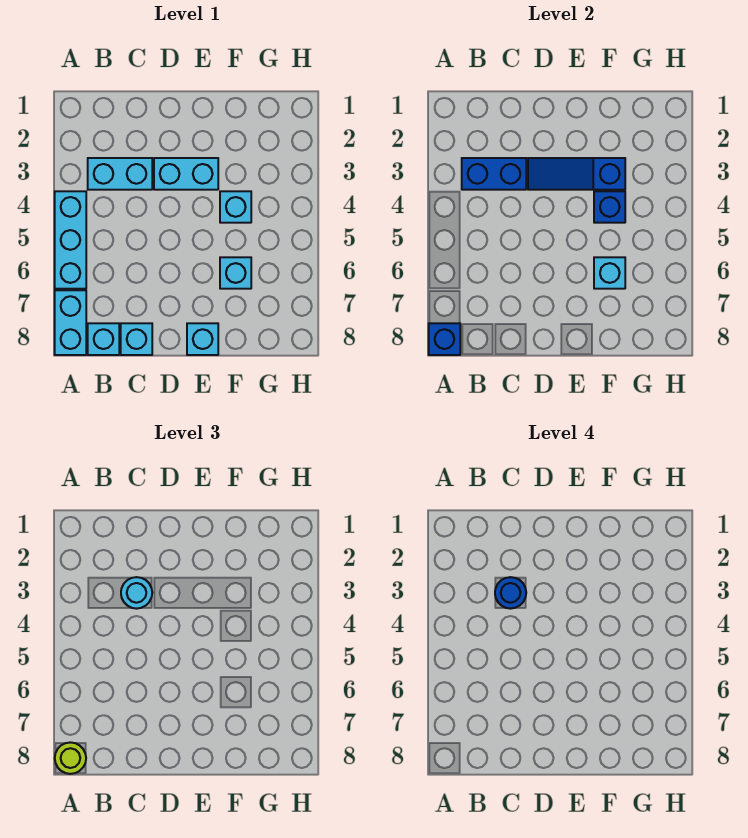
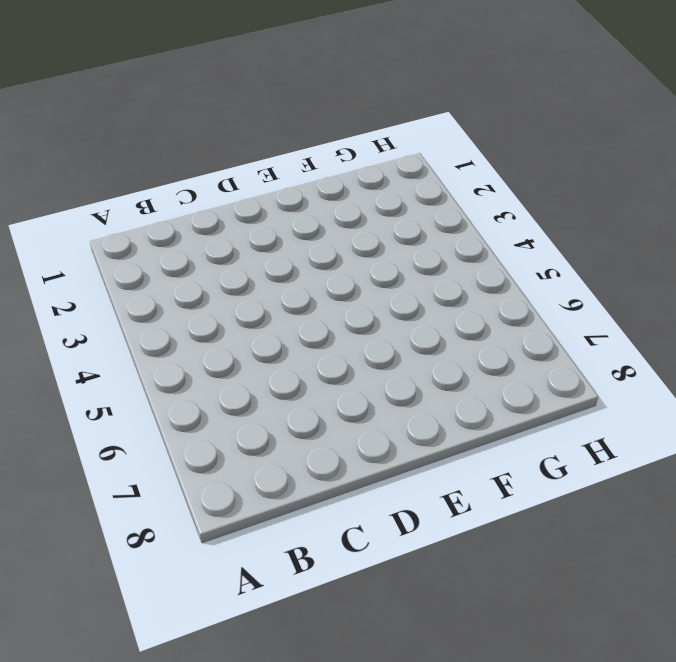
none -> cyan 1x3 brick [55,191,86,289]
none -> cyan 1x2 brick [55,290,86,355]
none -> cyan 1x2 brick [88,158,152,190]

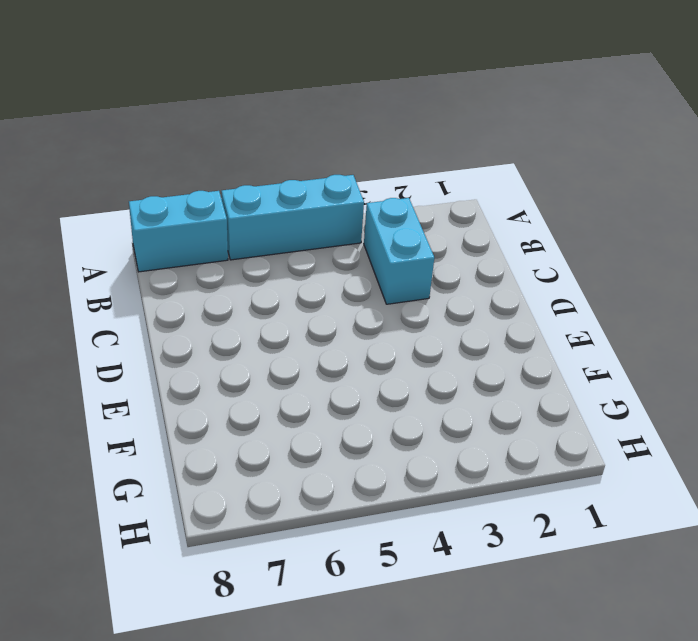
none -> cyan 1x1 brick [88,323,119,355]
none -> cyan 1x1 brick [121,323,152,355]
none -> cyan 1x2 brick [154,158,218,190]

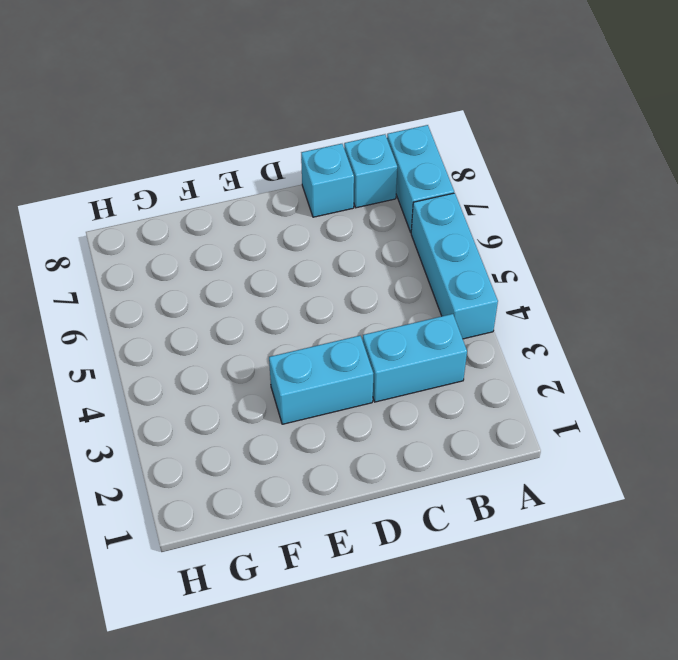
none -> cyan 1x1 brick [187,323,218,355]
none -> cyan 1x1 brick [220,191,251,223]
none -> cyan 1x1 brick [220,257,251,289]

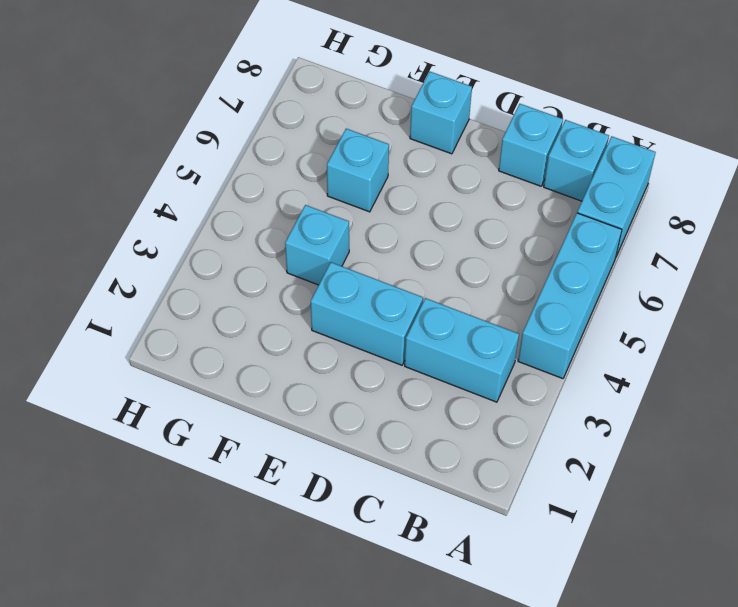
none -> blue 1x1 brick [429,323,460,355]
none -> blue 1x2 brick [462,158,526,190]
none -> blue 1x3 slope [528,158,625,190]

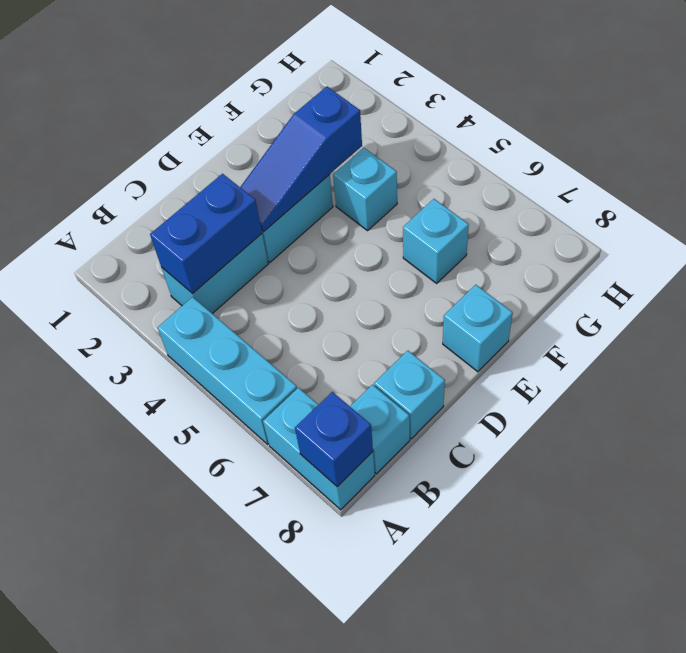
none -> blue 1x1 brick [594,191,625,223]
none -> cyan 1x1 brick [594,257,625,289]
none -> lime 1x1 round brick [55,742,86,774]

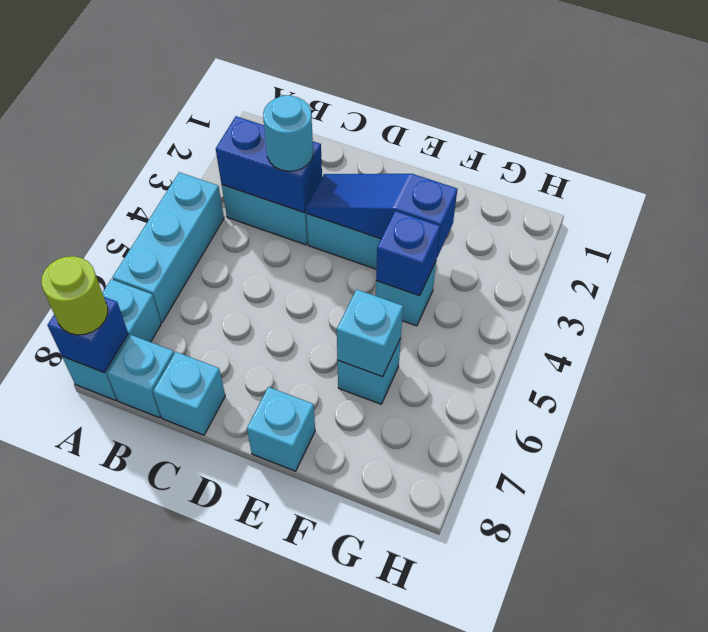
none -> blue 1x1 round brick [495,577,526,609]

